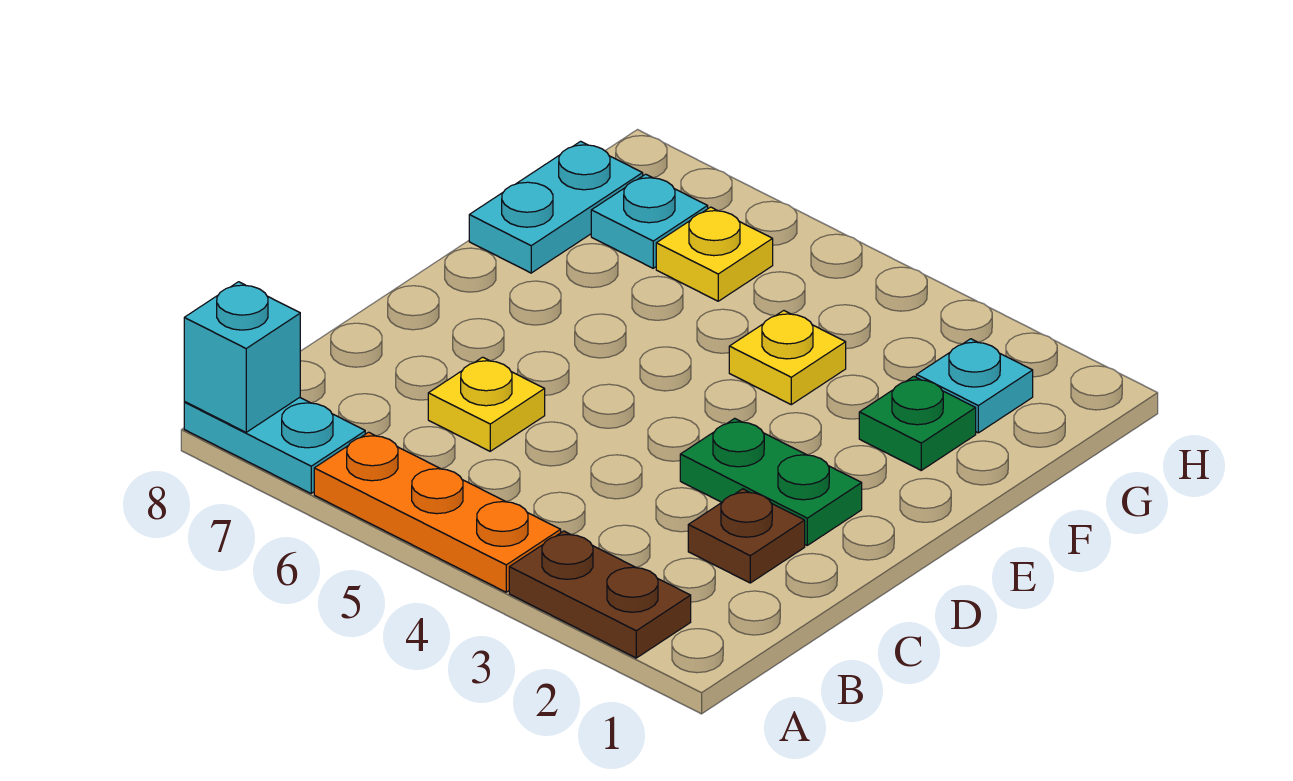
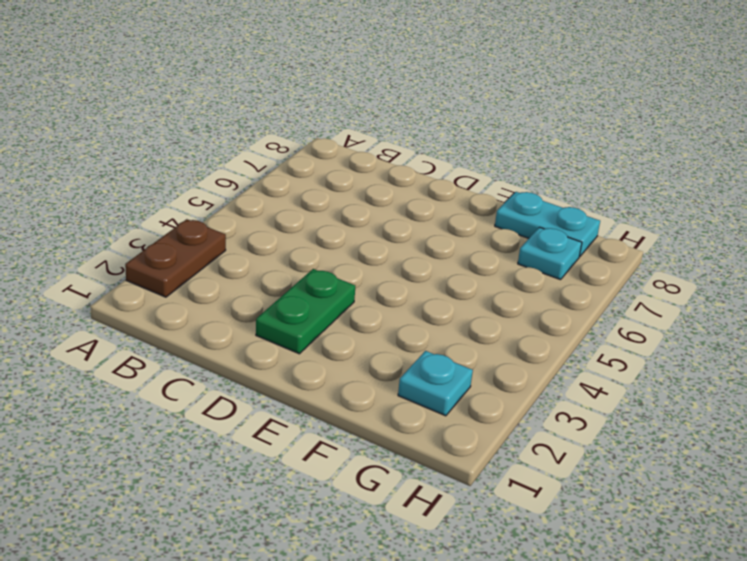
none -> orange 1x3 plate [314,432,561,592]
none -> cyan 1x2 plate [184,398,365,493]
none -> brown 1x1 plate [688,489,805,583]

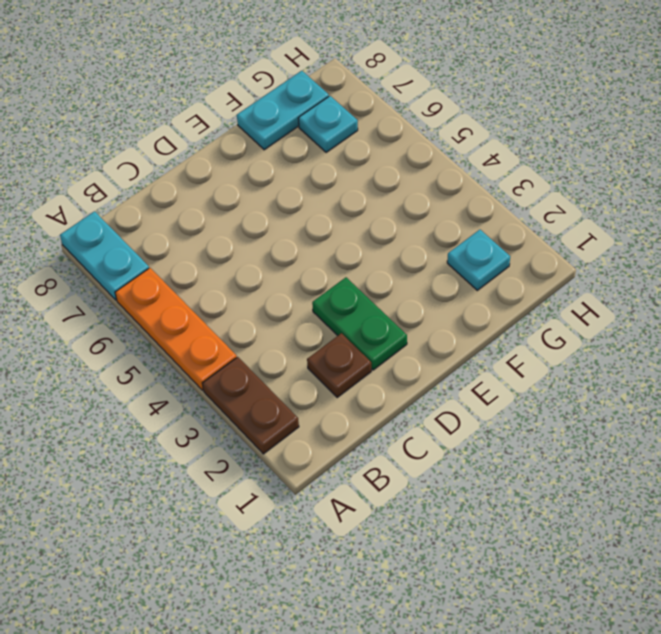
none -> yellow 1x1 plate [428,357,545,451]
none -> green 1x1 plate [859,376,976,470]
none -> yellow 1x1 plate [729,311,846,405]

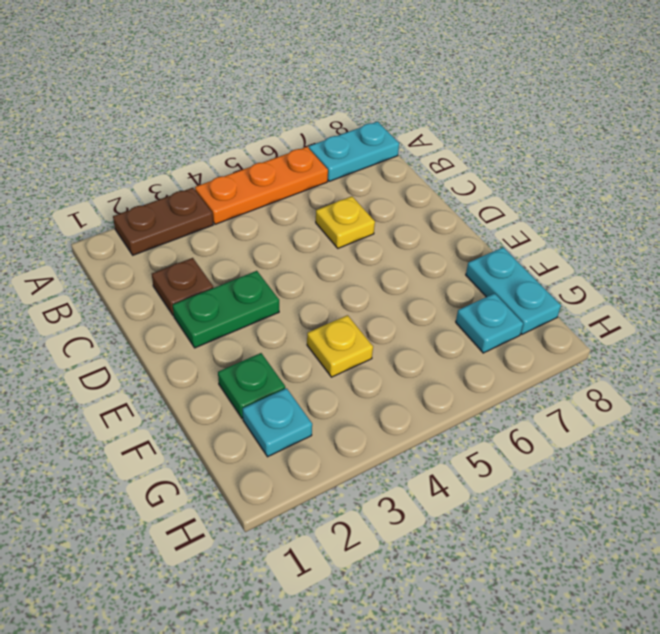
none -> yellow 1x1 plate [656,207,773,301]
none -> cyan 1x1 brick [184,282,300,432]

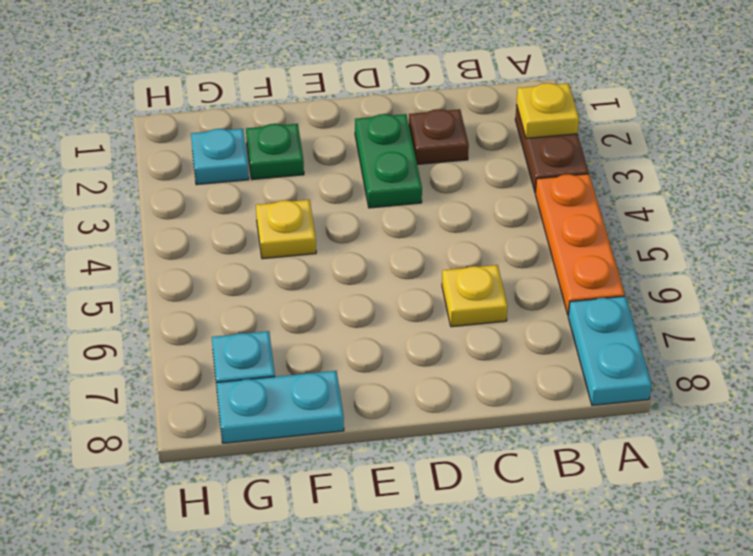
yellow 1x1 plate [517,83,579,138] -> yellow 1x1 plate moved to [656,207,773,301]
none -> cyan 1x1 brick [184,282,300,432]

